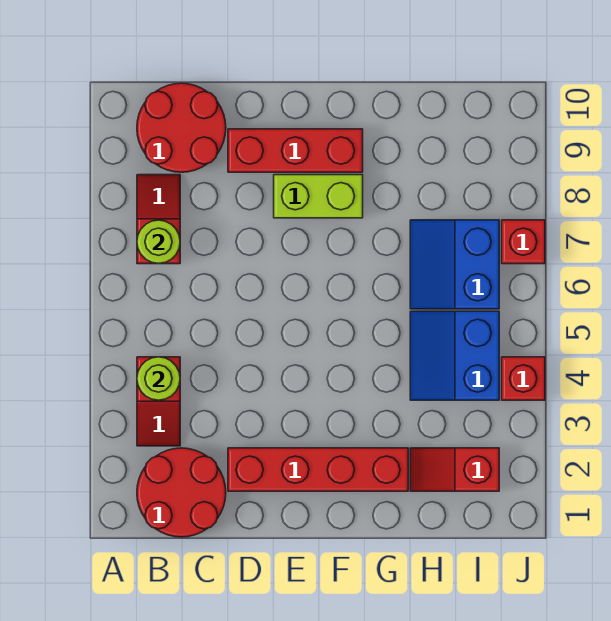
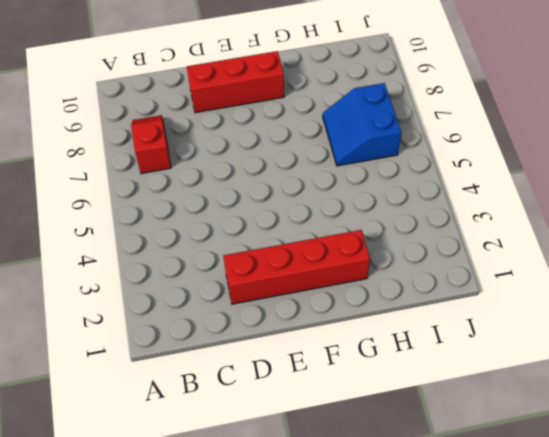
none -> red 2x2 round brick [137,448,226,537]
none -> red 1x2 slope [137,357,180,446]
none -> red 2x2 round brick [137,83,226,172]

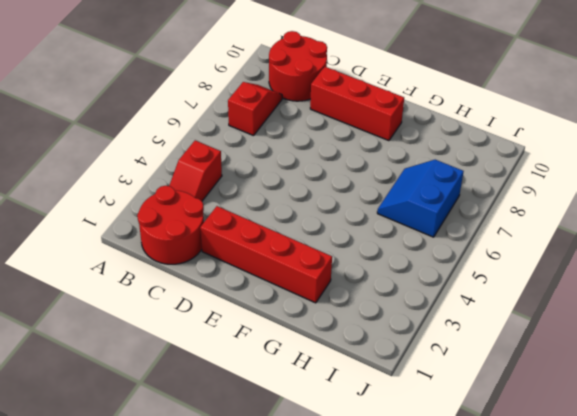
none -> lime 1x2 brick [274,175,363,218]
none -> red 1x2 slope [410,448,499,491]
none -> blue 2x2 slope [410,311,499,400]

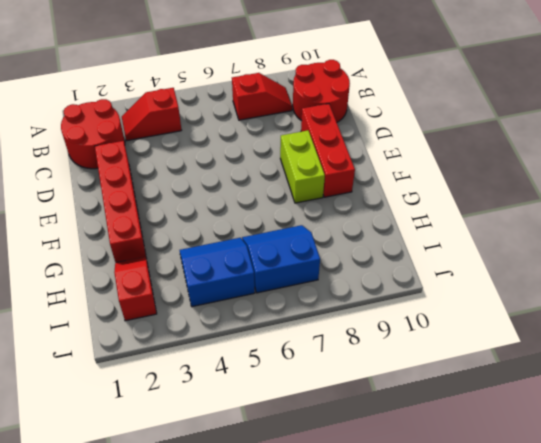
none -> red 1x1 brick [502,357,545,400]
none -> red 1x1 brick [502,220,545,264]
none -> lime 1x1 round brick [137,357,180,400]

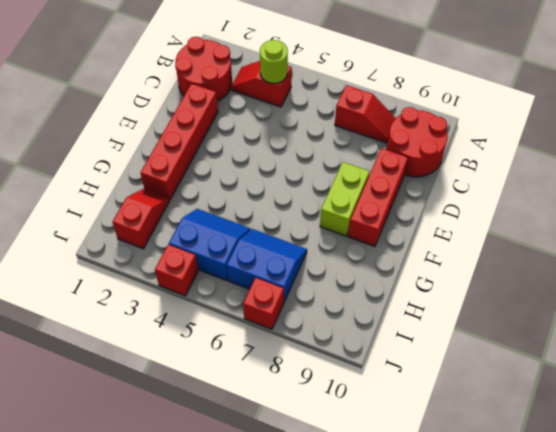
none -> lime 1x1 round brick [137,220,180,264]

